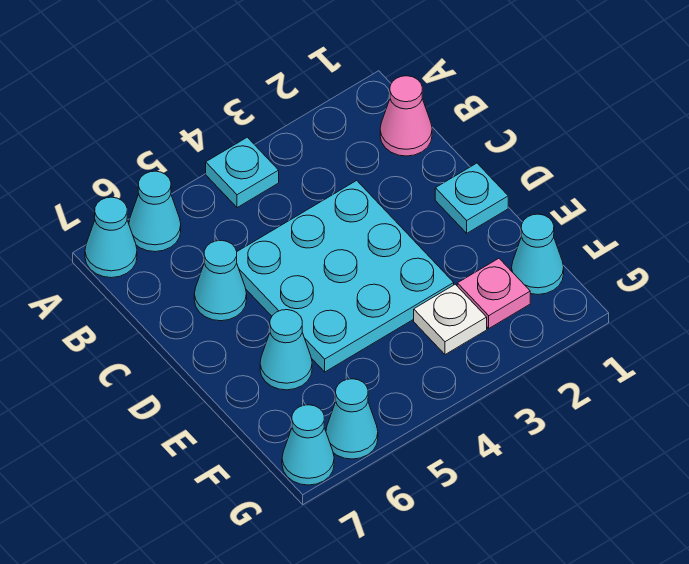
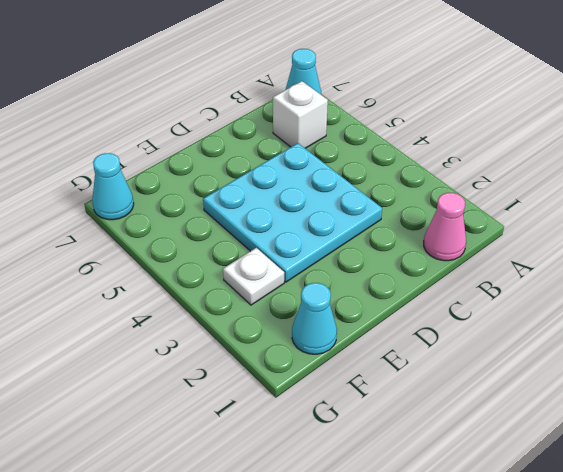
white 1x1 brick [273,81,328,148] -> none
none -> cyan 1x1 plate [206,137,279,208]
none -> cyan 1x1 cone [129,171,181,252]
none -> cyan 1x1 cone [194,240,247,321]

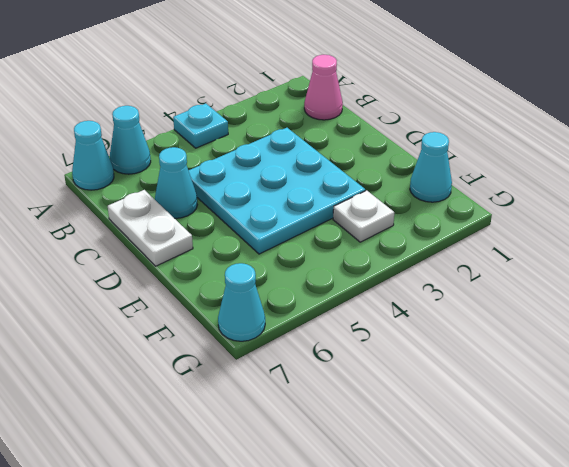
white 1x2 plate [108,190,193,266] -> none
none -> cyan 1x1 plate [435,163,508,233]
none -> cyan 1x1 cone [260,310,312,390]
none -> pink 1x1 plate [457,258,530,328]

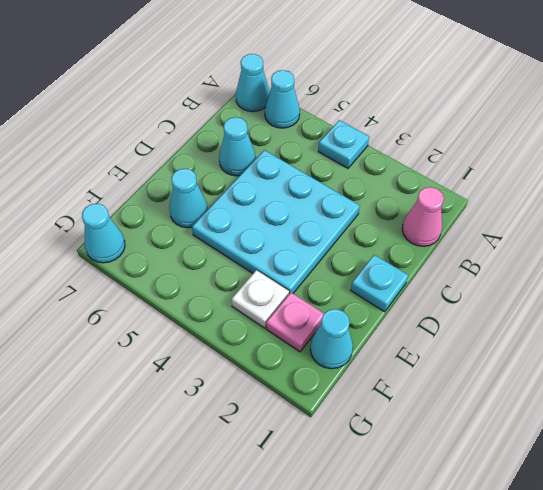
none -> cyan 1x1 cone [326,379,378,459]

